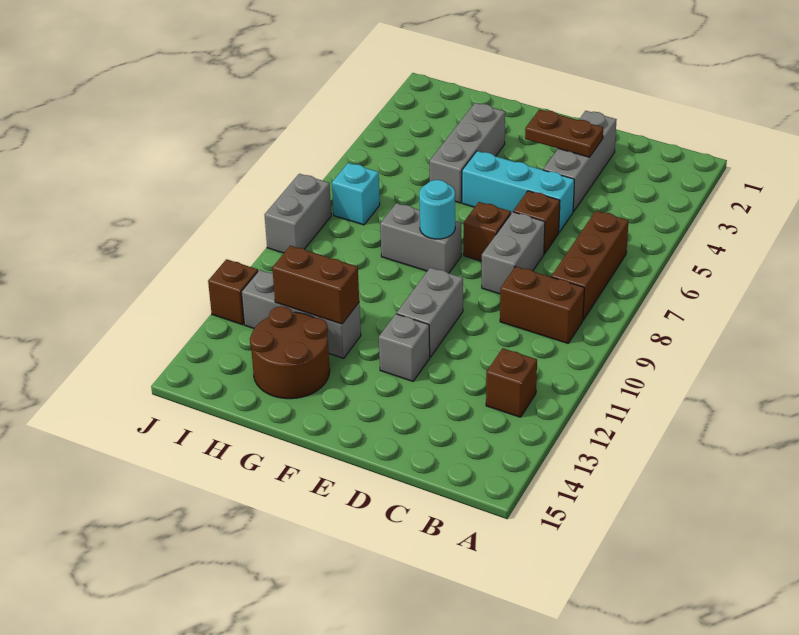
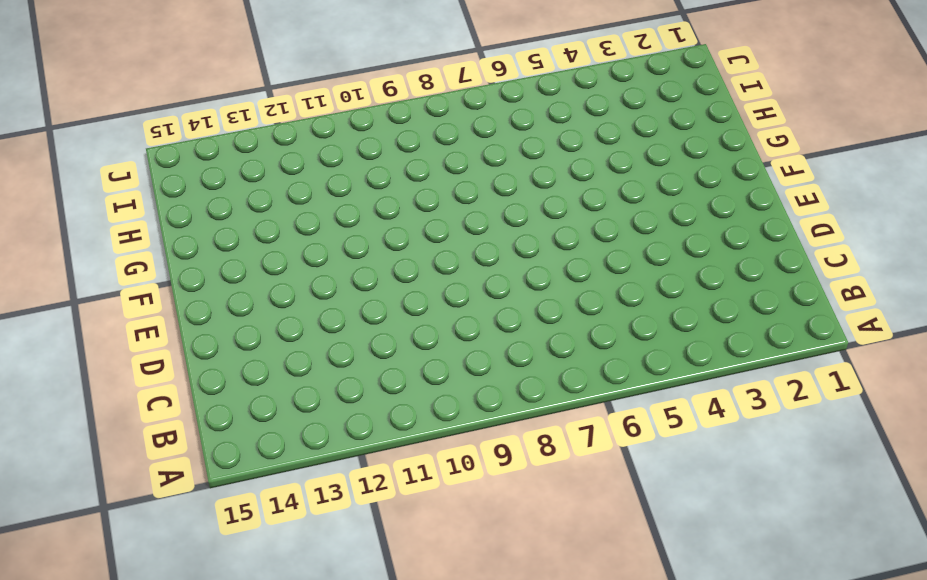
none -> brown 1x3 brick [551,211,628,320]
none -> brown 1x2 brick [500,266,584,343]
none -> brown 1x1 brick [486,348,537,417]

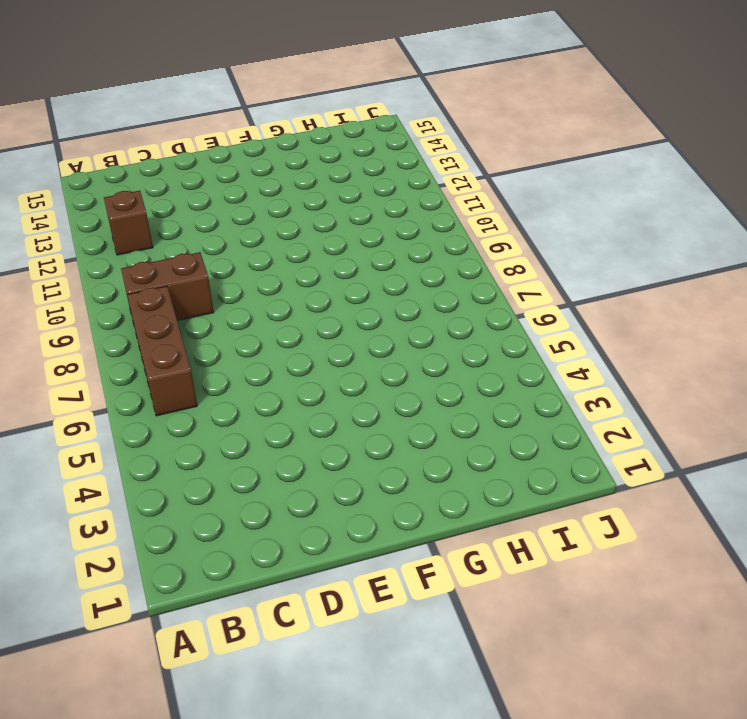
none -> grey 1x3 brick [543,111,617,212]
none -> cyan 1x3 brick [462,151,574,232]
none -> brown 1x1 brick [513,191,560,254]

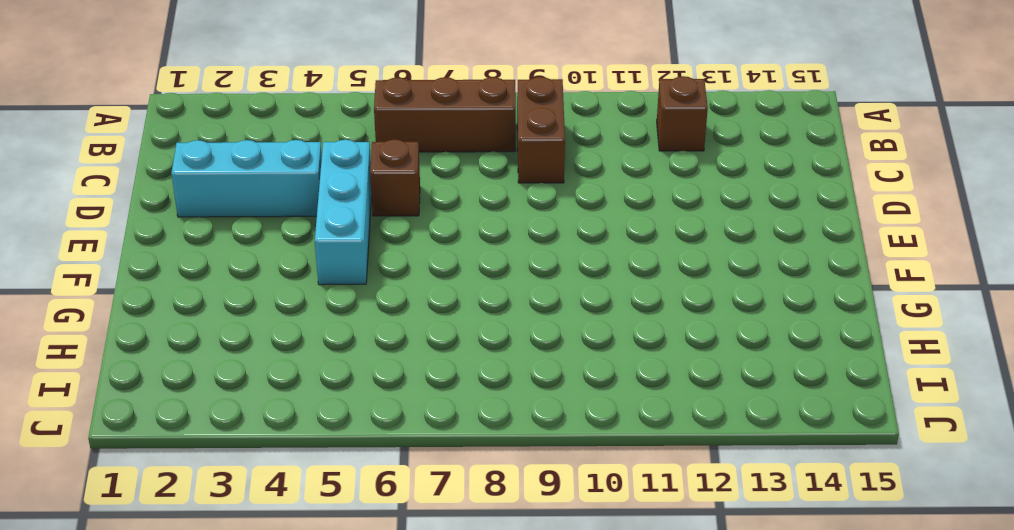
cyan 1x3 brick [171,140,322,217] -> grey 1x3 brick [543,111,617,212]
none -> grey 1x2 brick [482,212,545,294]
none -> brown 1x1 brick [464,202,511,261]
none -> grey 1x2 brick [397,268,463,357]

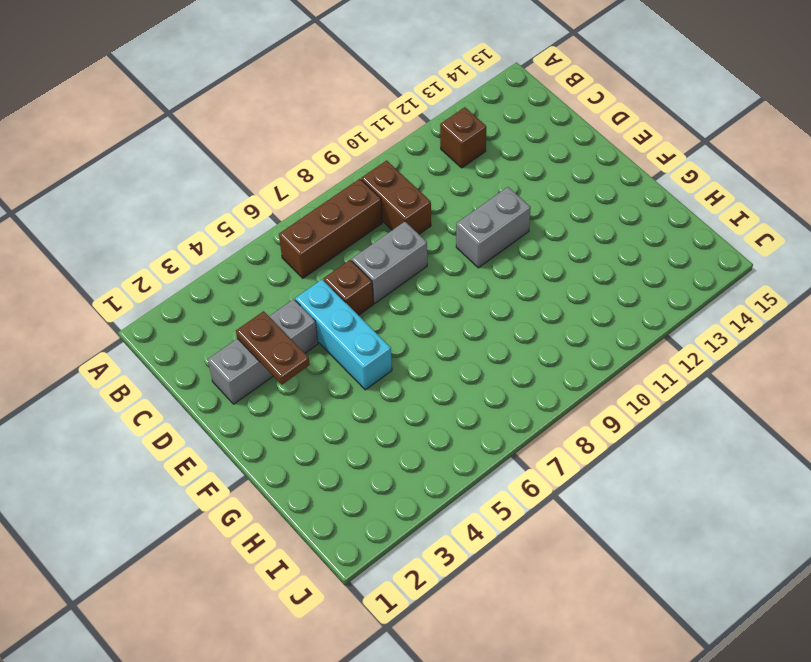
none -> brown 1x1 brick [464,202,511,261]
none -> grey 1x1 brick [379,314,430,381]
none -> grey 1x2 brick [380,203,461,273]

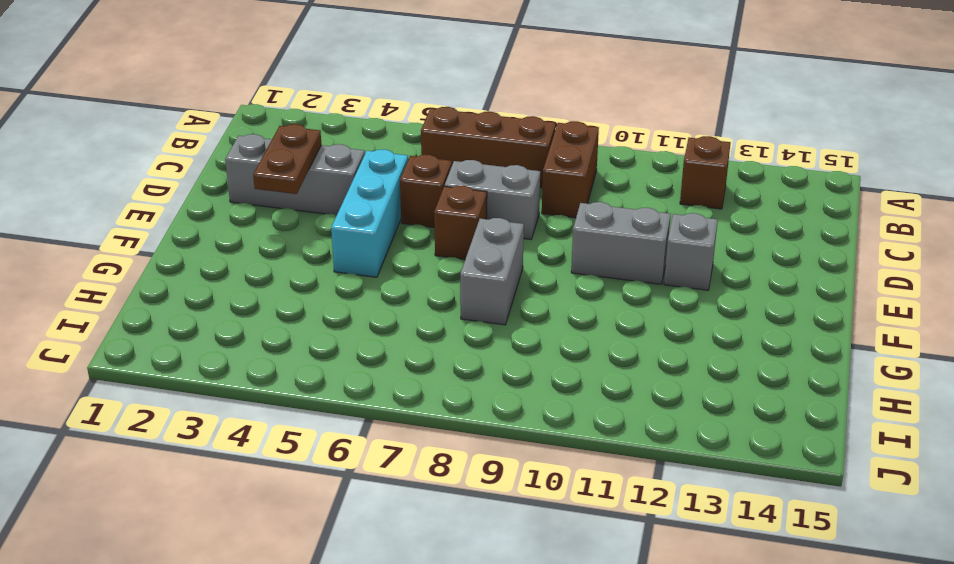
none -> grey 1x3 brick [430,103,505,203]
none -> grey 1x3 brick [241,270,361,358]
none -> brown 2x2 round brick [250,306,330,399]

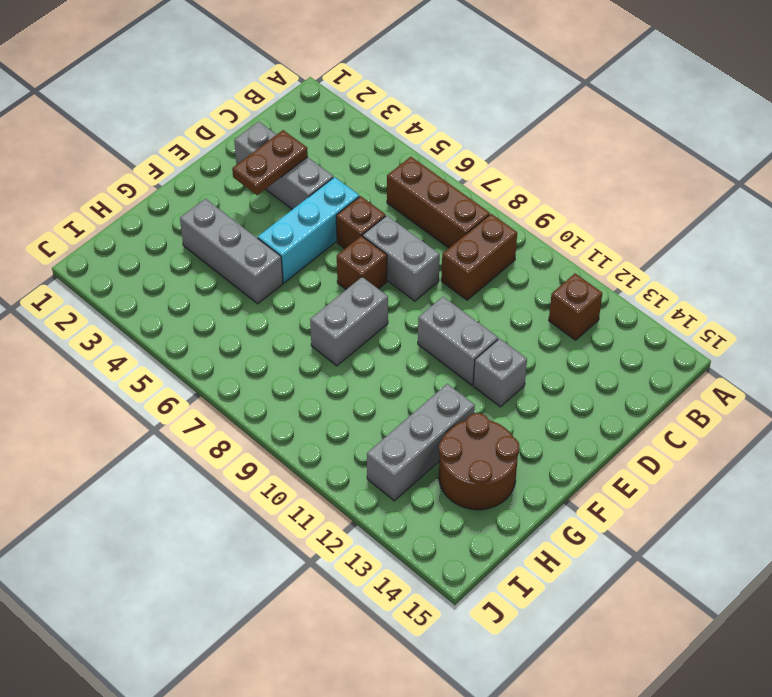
none -> cyan 1x1 brick [332,163,380,225]
none -> grey 1x2 brick [264,174,331,253]
none -> brown 1x1 brick [208,259,258,325]

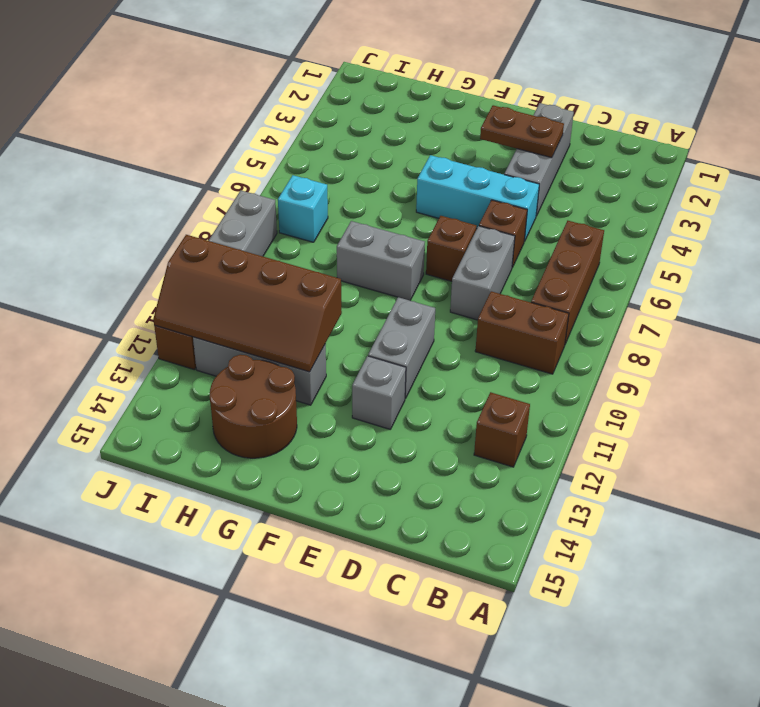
brown 2x4 slope [153,235,342,372] -> brown 1x2 brick [272,246,359,324]
none -> grey 1x3 brick [430,103,505,203]
none -> cyan 1x1 round brick [419,180,455,239]

